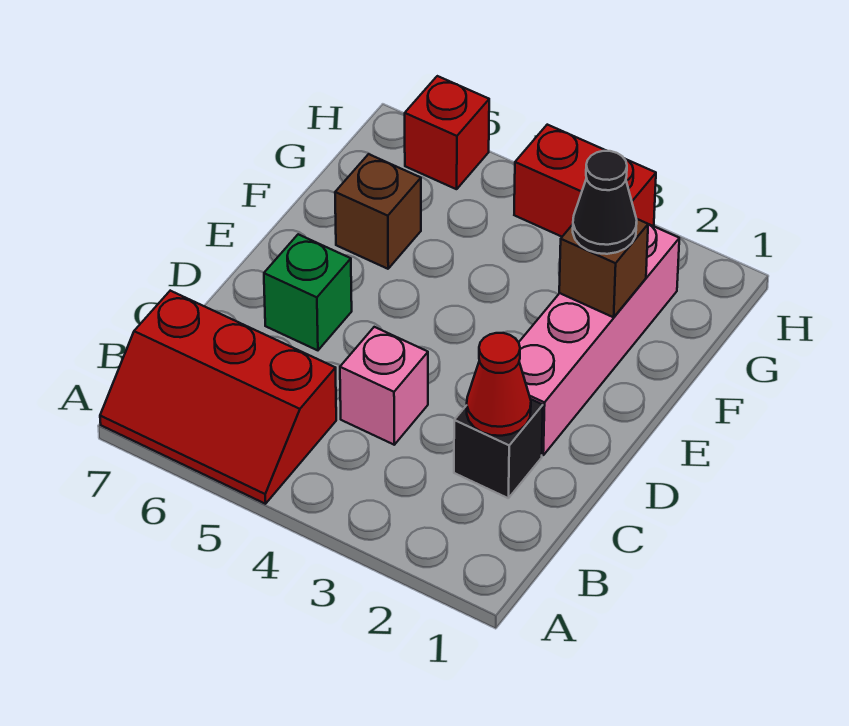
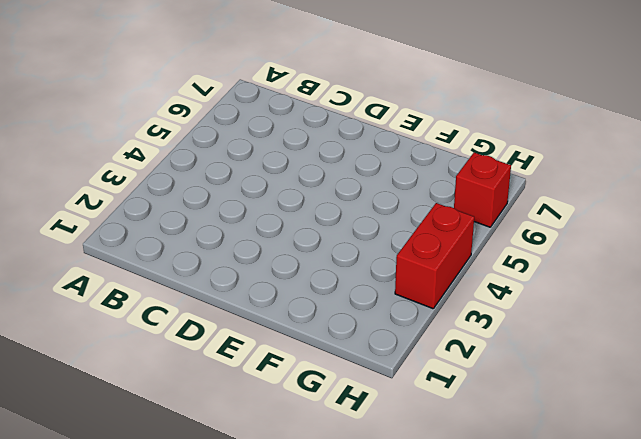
none -> red 2x3 slope [100,291,336,504]
none -> black 1x1 brick [454,399,543,498]

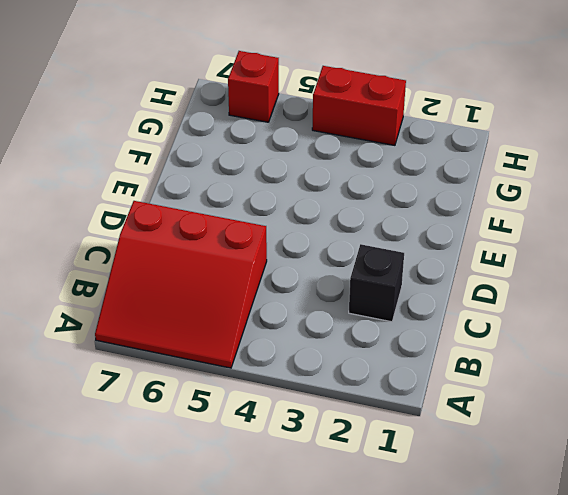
red 3x3 slope [95,201,267,368] -> red 2x3 slope [100,291,336,504]
none -> pink 1x1 brick [340,327,428,445]
none -> pink 1x4 brick [519,224,679,455]

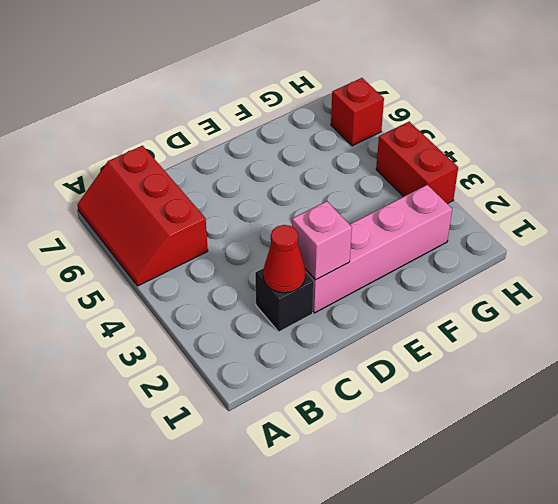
pink 1x1 brick [292,201,352,280] -> pink 1x1 brick moved to [340,327,428,445]
none -> green 1x1 brick [264,234,352,350]
none -> brown 1x1 brick [335,154,421,269]

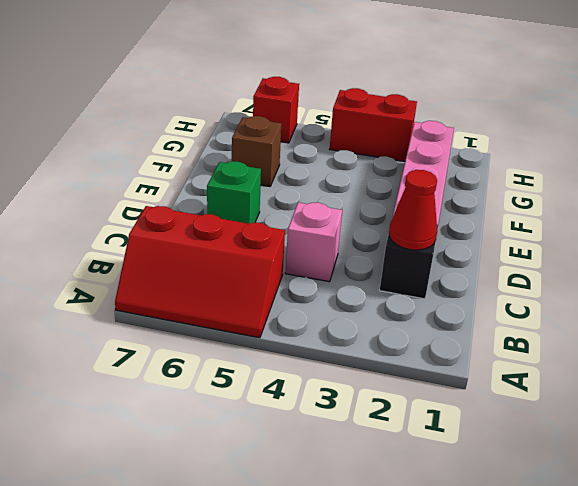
none -> brown 1x1 brick [559,219,648,317]
none -> black 1x1 cone [573,151,637,254]

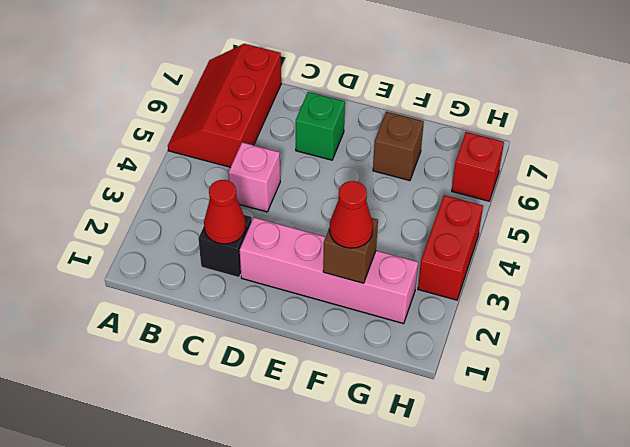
red 1x1 cone [329,181,373,248] -> black 1x1 cone [573,151,637,254]

